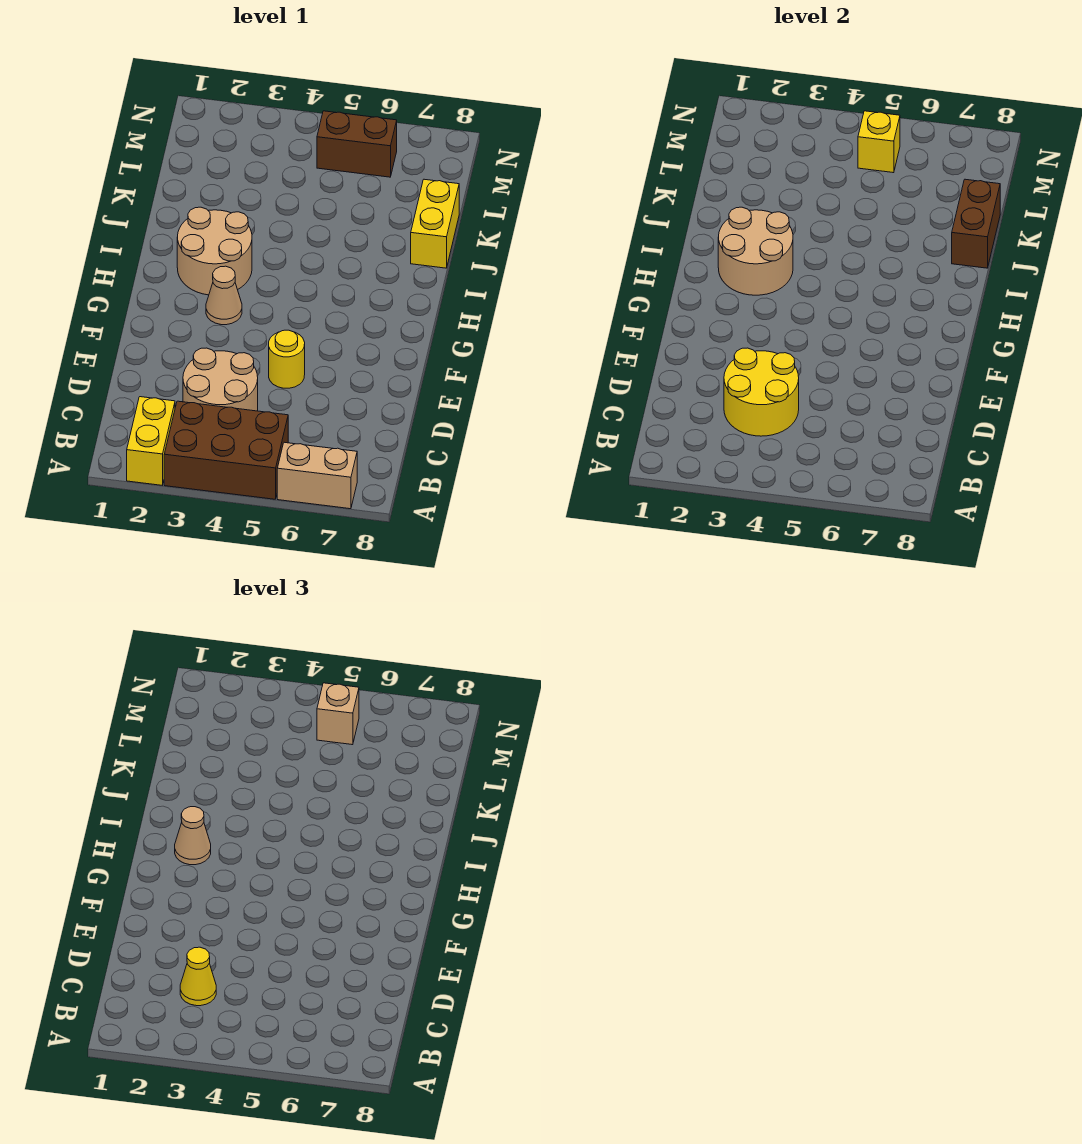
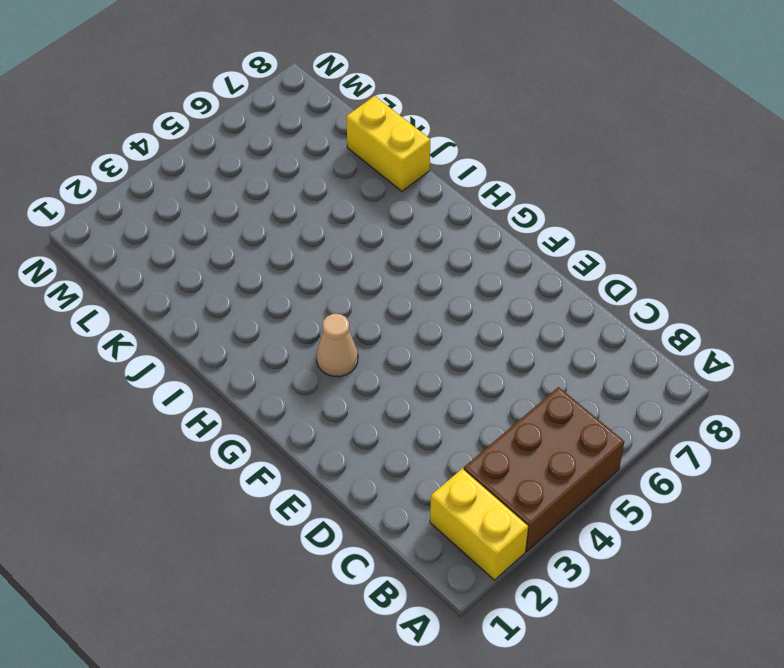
none -> tan 1x2 brick [277,442,357,509]
none -> tan 2x2 round brick [183,348,258,411]
none -> yellow 1x1 round brick [269,330,305,388]

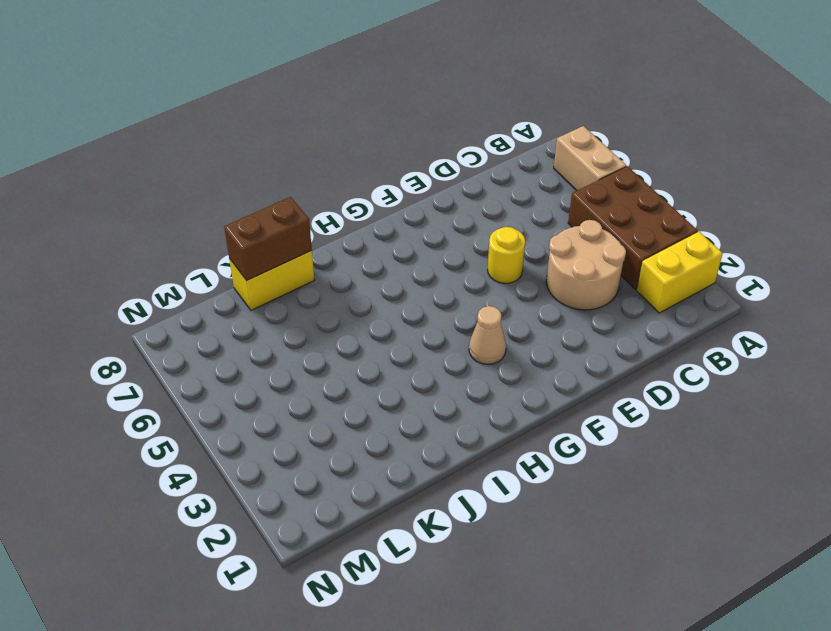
none -> tan 2x2 round brick [177,207,252,295]
none -> brown 1x2 brick [317,111,397,177]
none -> yellow 2x2 round brick [724,348,799,436]

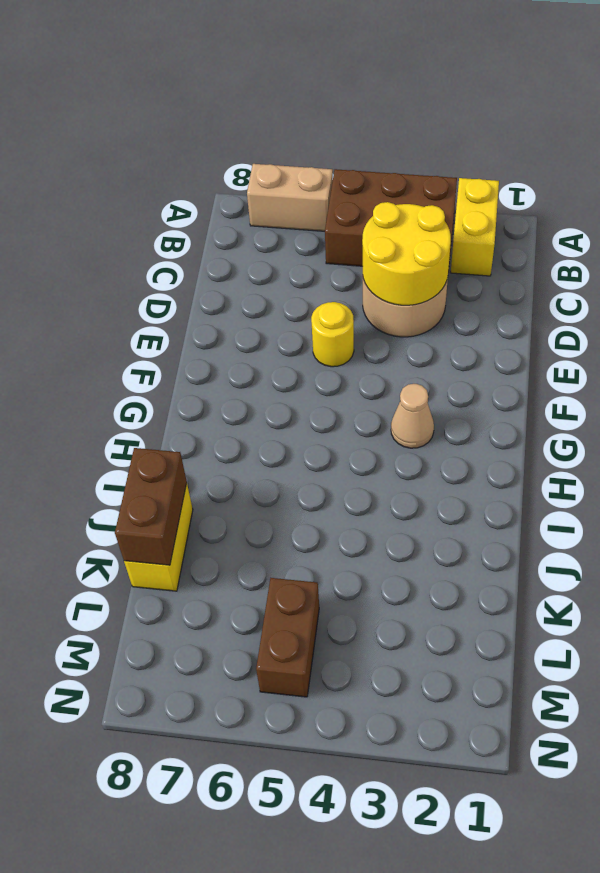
brown 1x2 brick [256,578,319,697] -> brown 1x2 brick turned to [317,111,397,177]
none -> tan 2x2 round brick [177,207,252,295]
none -> tan 2x2 round brick [718,207,793,295]
none -> yellow 1x1 brick [858,111,900,173]

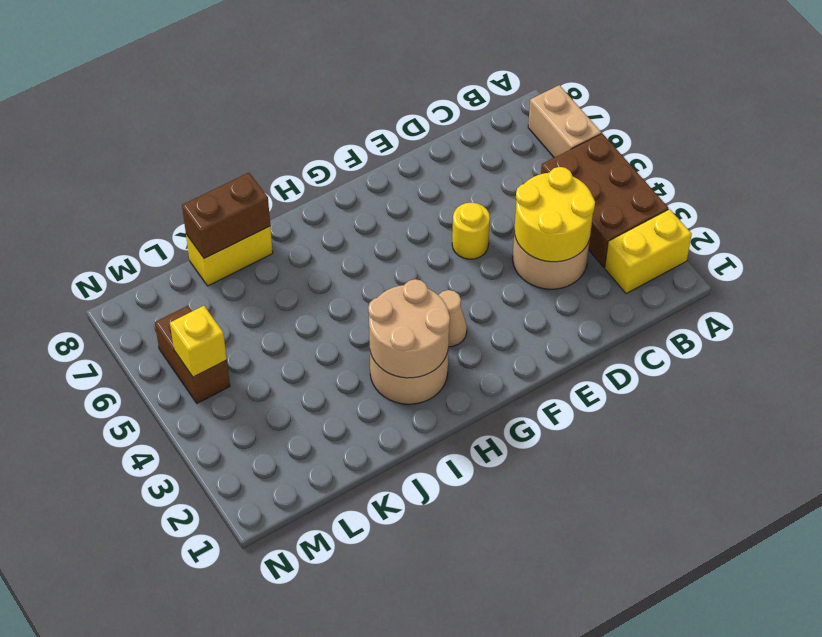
none -> yellow 1x1 cone [180,947,216,1006]
none -> tan 1x1 cone [175,807,211,865]
none -> tan 1x1 brick [317,683,359,745]

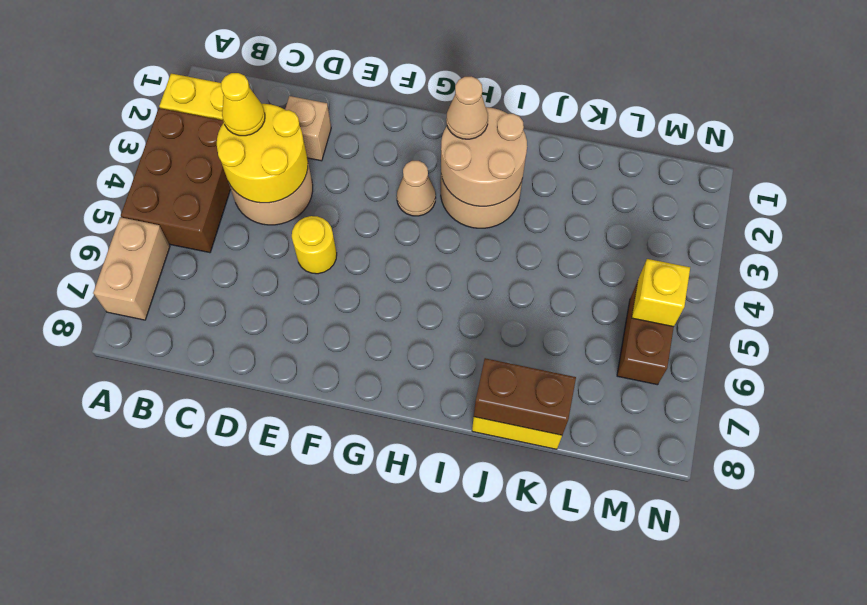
tan 1x1 brick [285,96,331,161] -> tan 1x1 brick moved to [317,683,359,745]

